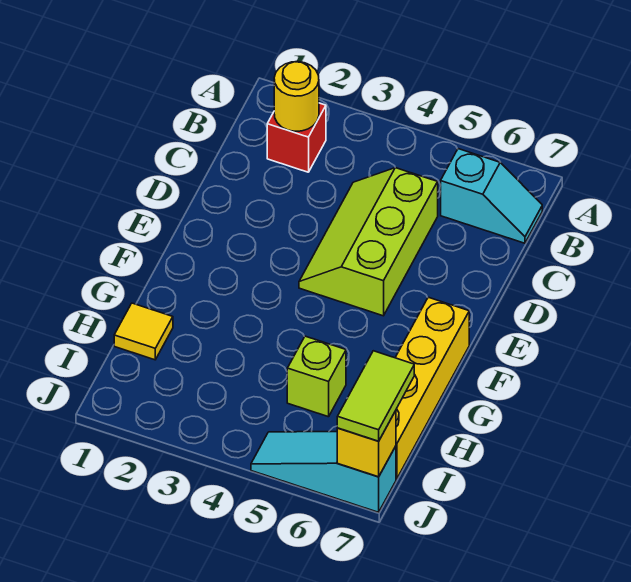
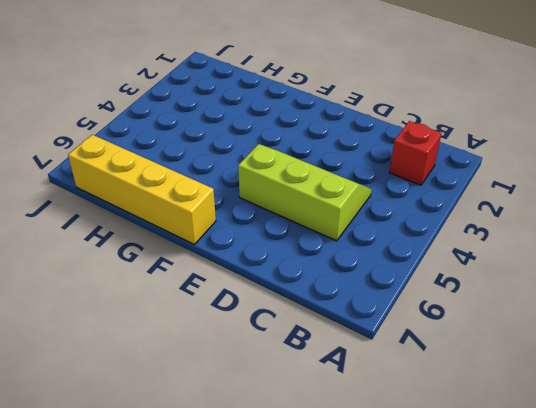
none -> cyan 1x2 slope [441,149,542,243]
none -> yellow 1x1 tile [114,303,173,360]

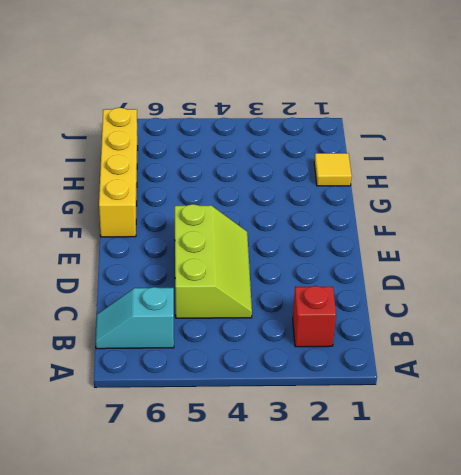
none -> lime 1x1 brick [287,336,346,417]
none -> cyan 1x3 slope [251,432,396,512]

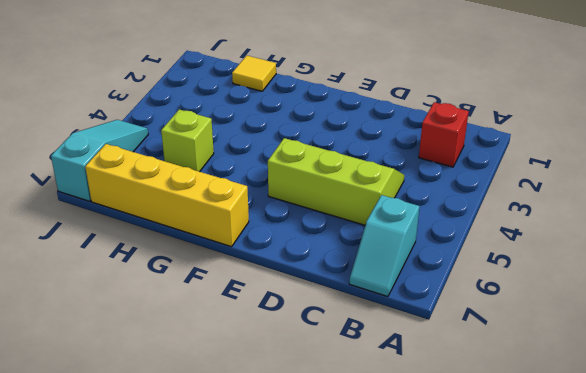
none -> yellow 1x1 round brick [274,62,319,131]
none -> yellow 1x1 brick [337,411,396,477]

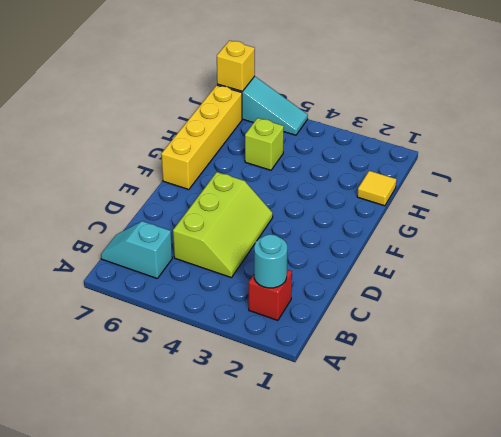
cyan 1x1 round brick [254,234,287,288] -> yellow 1x1 round brick [274,62,319,131]
none -> lime 1x2 tile [337,351,414,441]

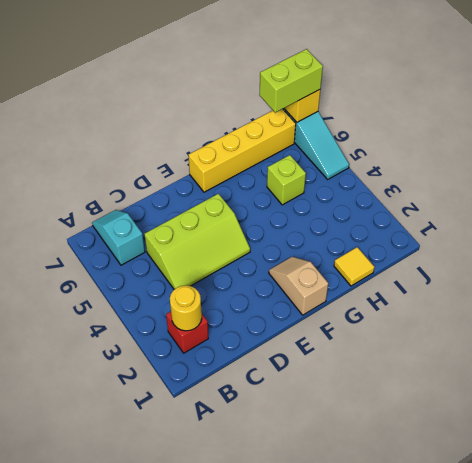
tan 1x2 slope [269,257,328,315] -> none
lime 1x2 brick [260,49,323,113] -> lime 1x2 tile [337,351,414,441]

